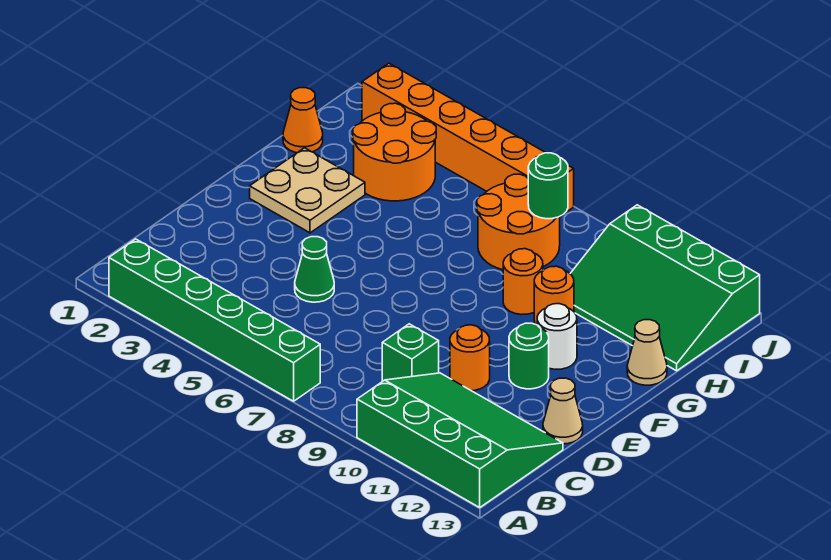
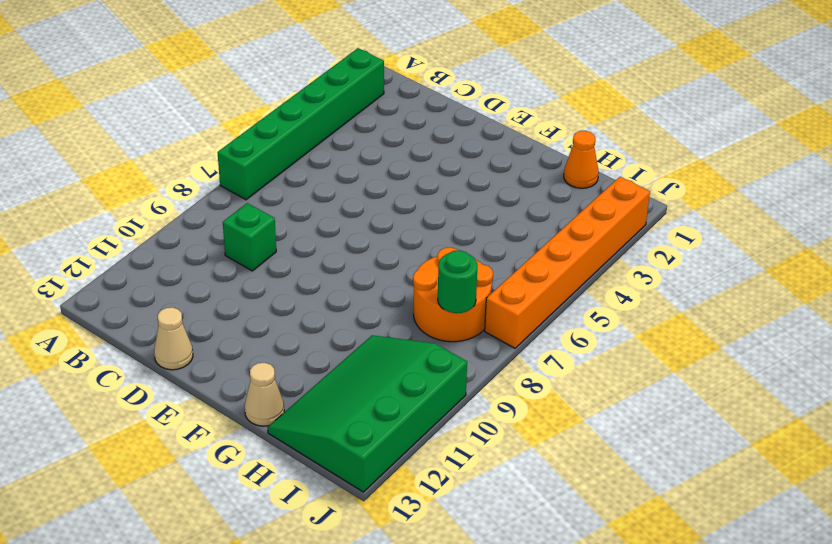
none -> green 3x4 slope [357,373,563,507]
none -> green 1x1 cone [295,237,334,302]
none -> orange 1x1 round brick [450,325,490,391]

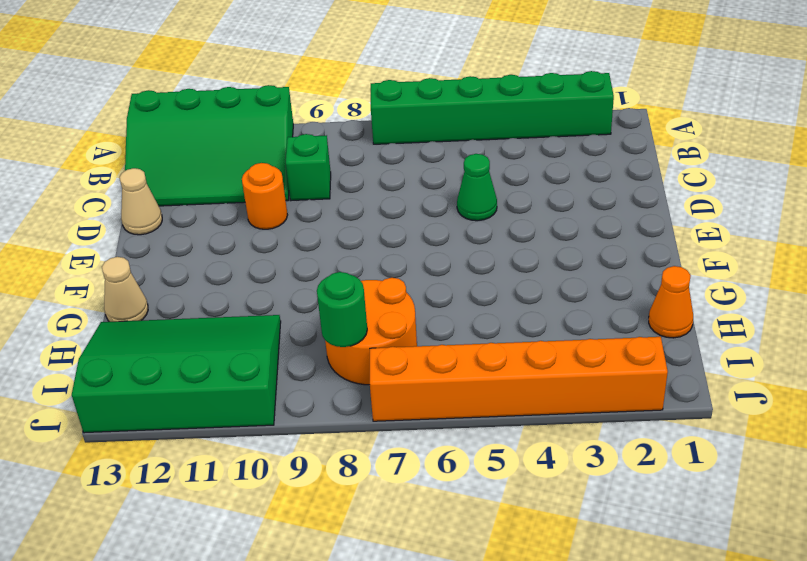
none -> green 1x1 round brick [509,323,549,389]
none -> tan 2x2 plate [250,148,365,233]
none -> white 1x1 round brick [537,304,577,369]

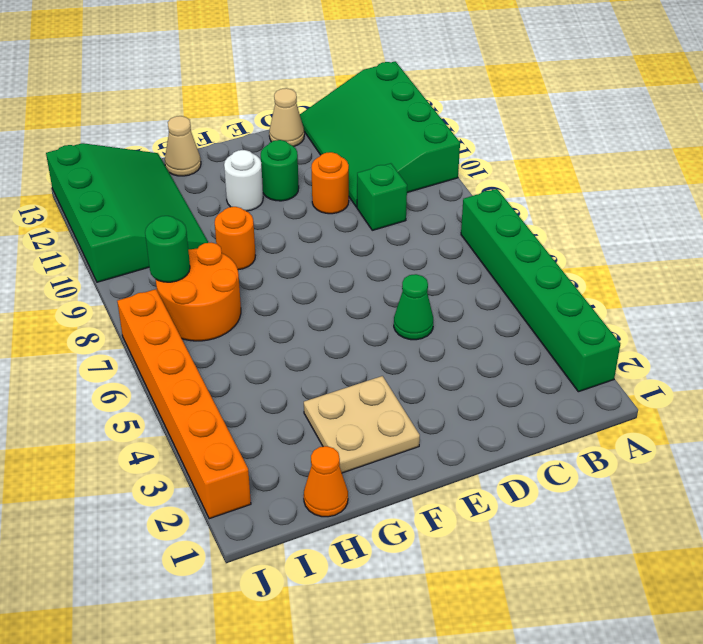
none -> orange 1x1 round brick [534,266,574,325]
none -> orange 2x2 round brick [353,103,436,201]

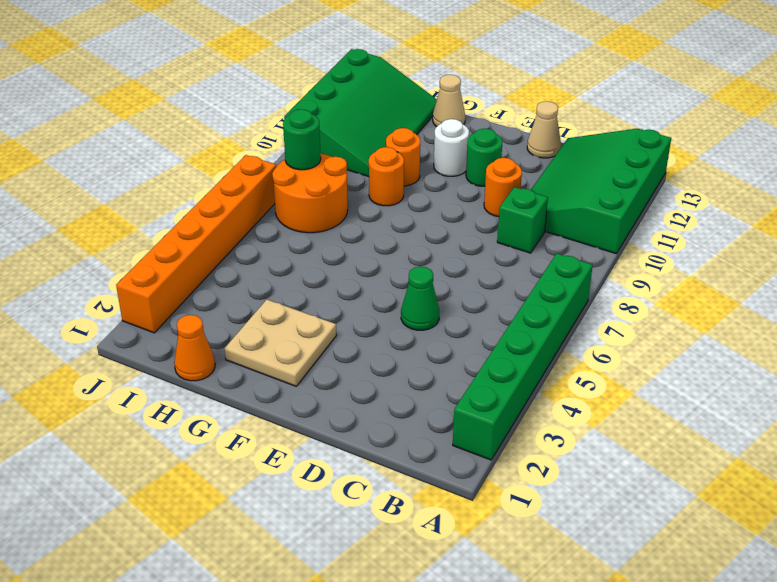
none -> orange 2x2 round brick [353,103,436,201]

